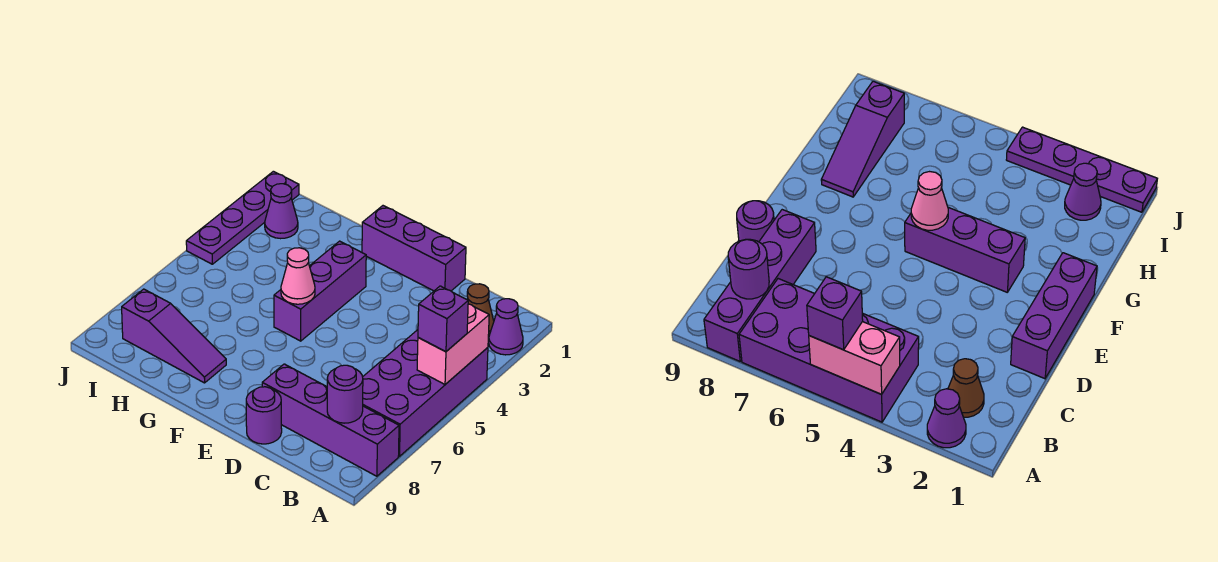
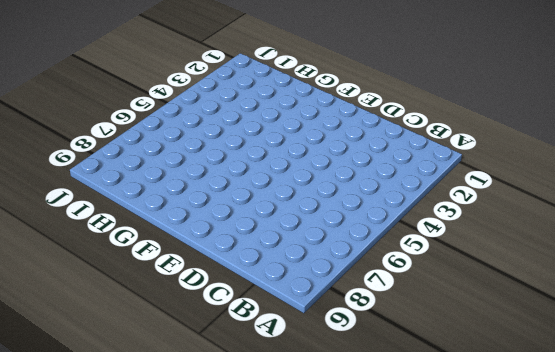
none -> purple 1x1 cone [489,299,523,355]
none -> purple 2x4 brick [363,330,488,456]
none -> purple 1x4 brick [262,364,399,476]

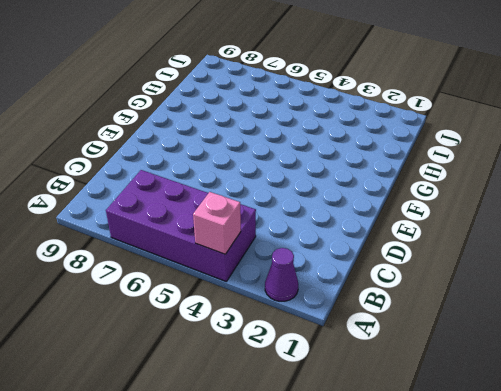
pink 1x1 brick [193,192,241,254] -> pink 1x2 brick [417,304,489,384]
none -> purple 1x4 brick [262,364,399,476]
none -> brown 1x1 cone [467,284,494,337]
none -> purple 1x3 brick [362,206,466,291]

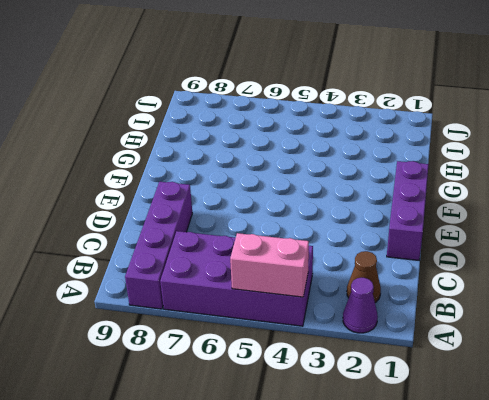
none -> purple 1x1 round brick [246,387,282,444]
none -> purple 1x3 brick [274,241,366,341]
none -> purple 1x3 slope [122,289,226,383]

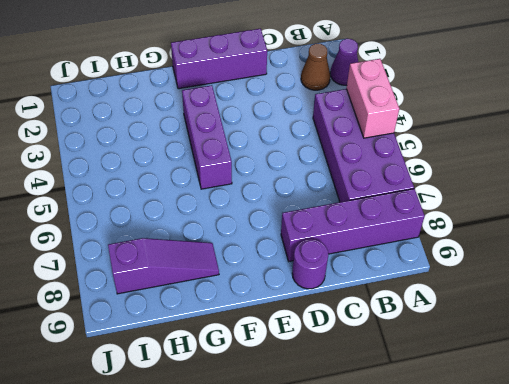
none -> purple 1x1 cone [265,184,298,239]
none -> purple 1x4 plate [186,171,299,264]
none -> purple 1x1 round brick [327,365,363,423]

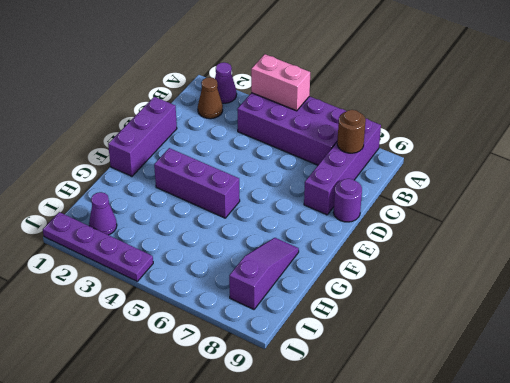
brown 1x1 round brick [337,110,366,153] -> purple 1x1 round brick [327,365,363,423]
none -> pink 1x1 cone [281,248,315,304]
none -> purple 1x1 brick [418,286,468,352]

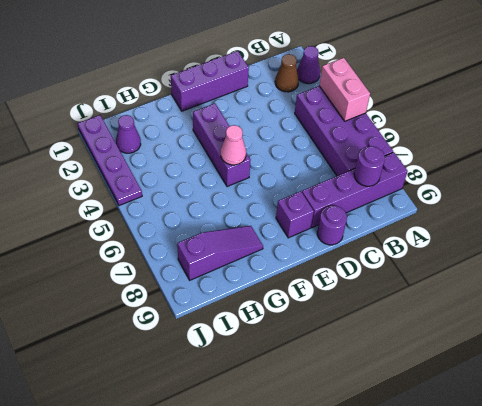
purple 1x1 brick [276,191,314,238] -> purple 1x1 brick moved to [418,286,468,352]

